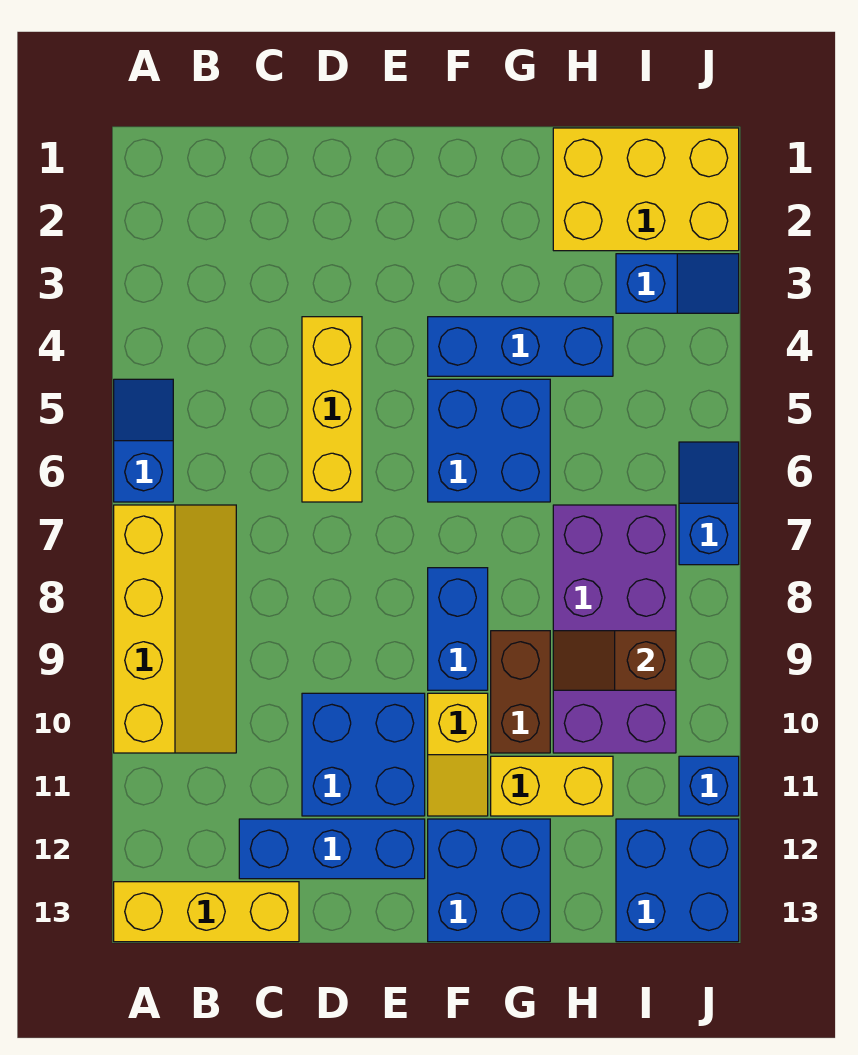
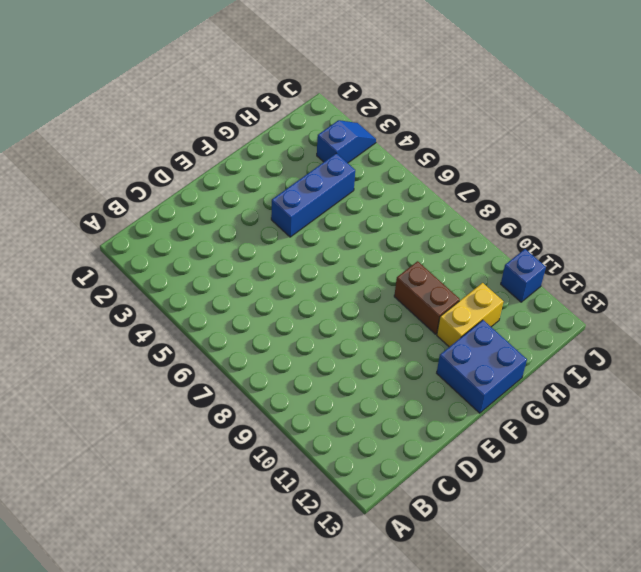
none -> blue 1x2 slope [114,379,173,502]
none -> yellow 2x4 slope [114,505,236,753]
none -> yellow 1x3 brick [114,882,299,942]

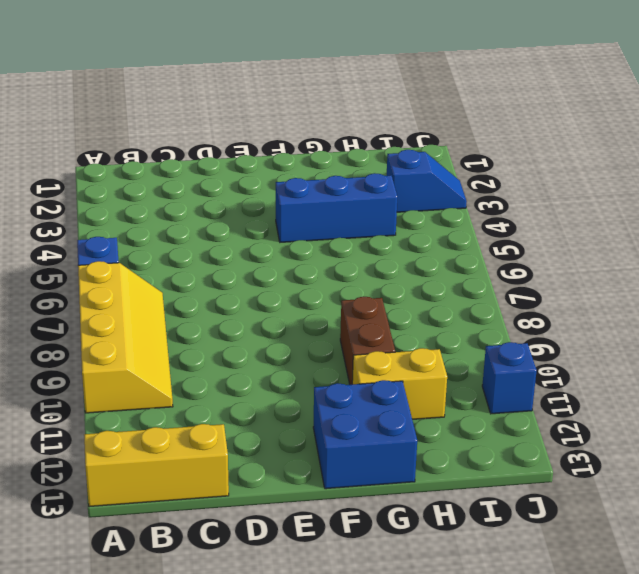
none -> blue 1x3 brick [239,819,425,879]
none -> yellow 1x3 brick [302,317,362,502]
none -> blue 2x2 brick [302,693,425,816]

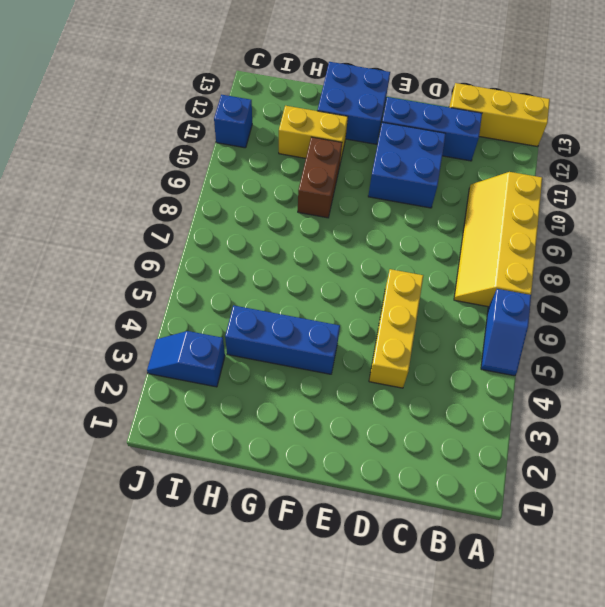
none -> blue 2x2 brick [428,379,550,502]
none -> blue 1x2 brick [428,568,488,690]
none -> yellow 1x2 slope [428,693,488,816]

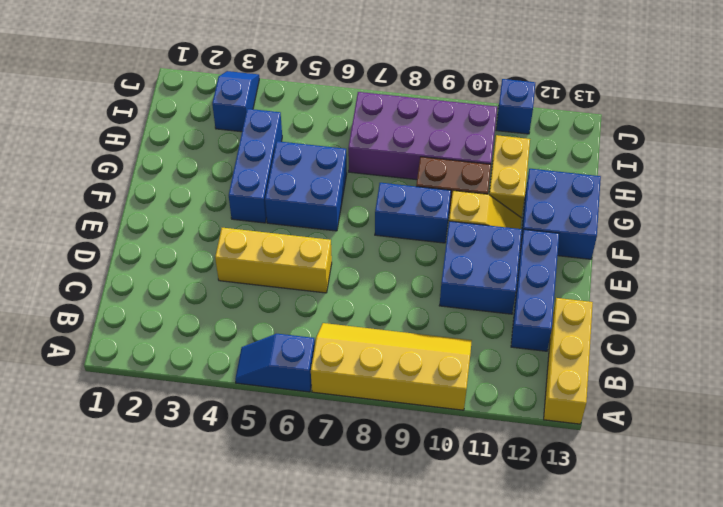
none -> yellow 2x3 brick [553,128,739,251]
none -> blue 2x2 brick [616,819,739,942]
none -> blue 1x2 slope [679,442,739,565]

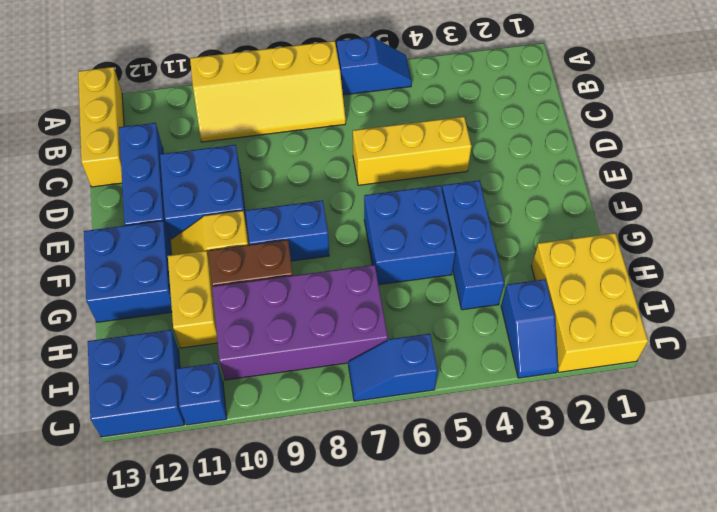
blue 1x2 slope [348,334,438,401] -> blue 1x2 slope turned to [679,442,739,565]
none -> brown 1x2 slope [553,631,676,690]

